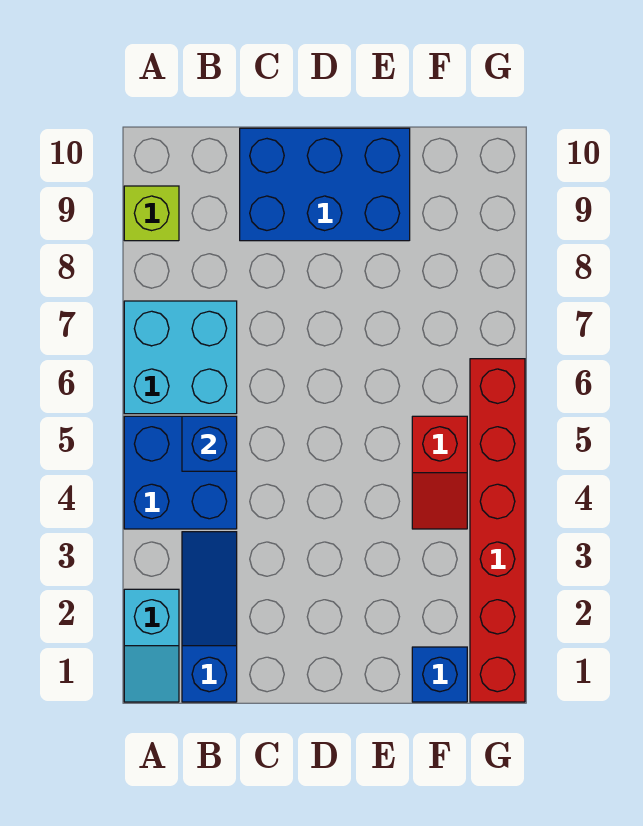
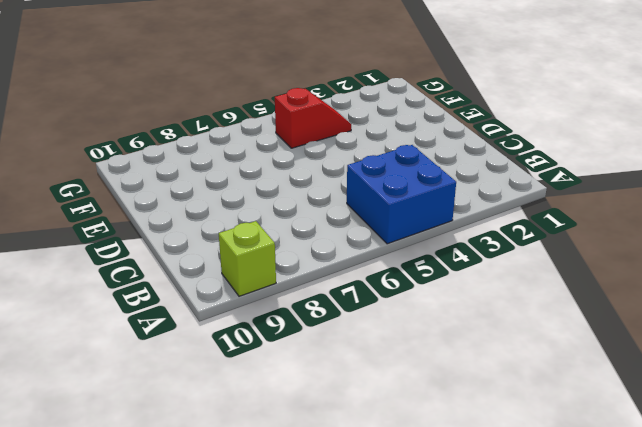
none -> cyan 1x2 slope [124,589,179,702]
none -> cyan 2x2 brick [124,301,237,414]

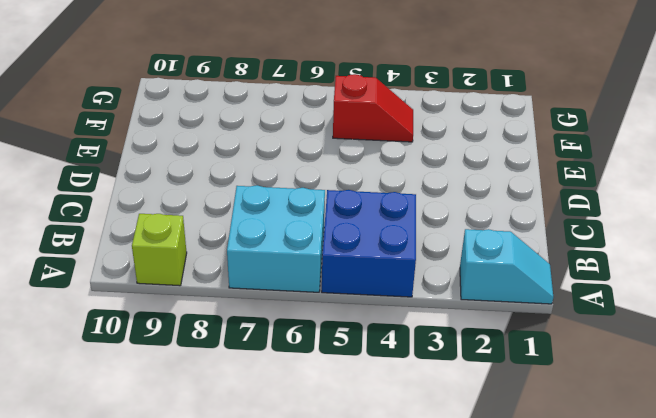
none -> blue 1x3 slope [182,532,237,702]
none -> blue 2x3 brick [240,128,410,241]

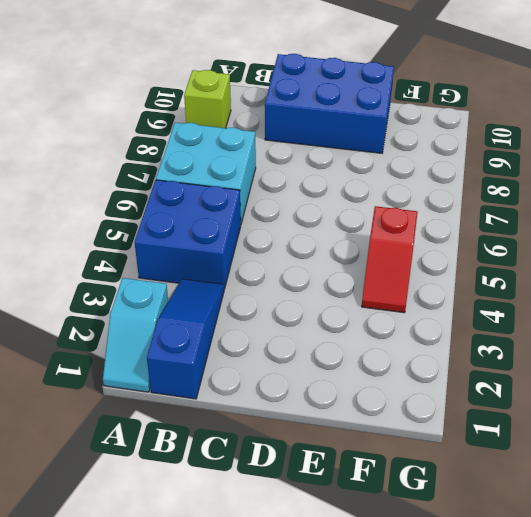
none -> blue 1x1 brick [412,647,467,702]
none -> red 1x6 brick [470,359,525,702]

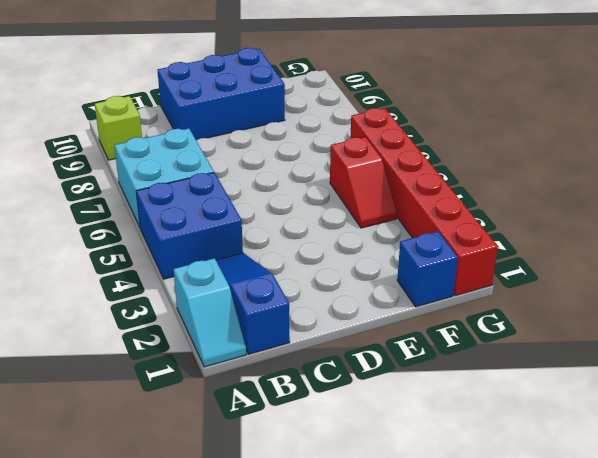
none -> blue 1x1 brick [182,416,237,471]

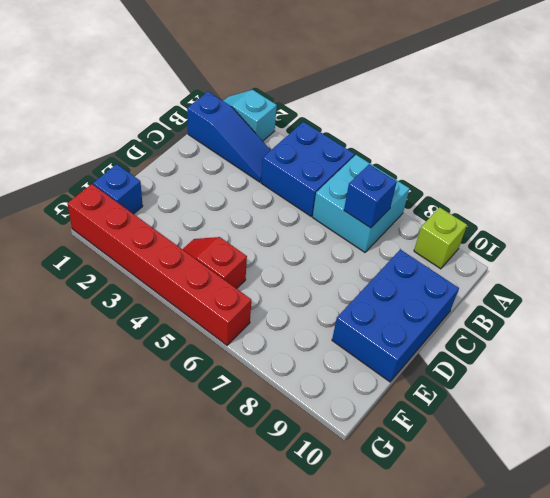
blue 1x1 brick [344,164,397,228] -> blue 1x1 brick moved to [182,416,237,471]

